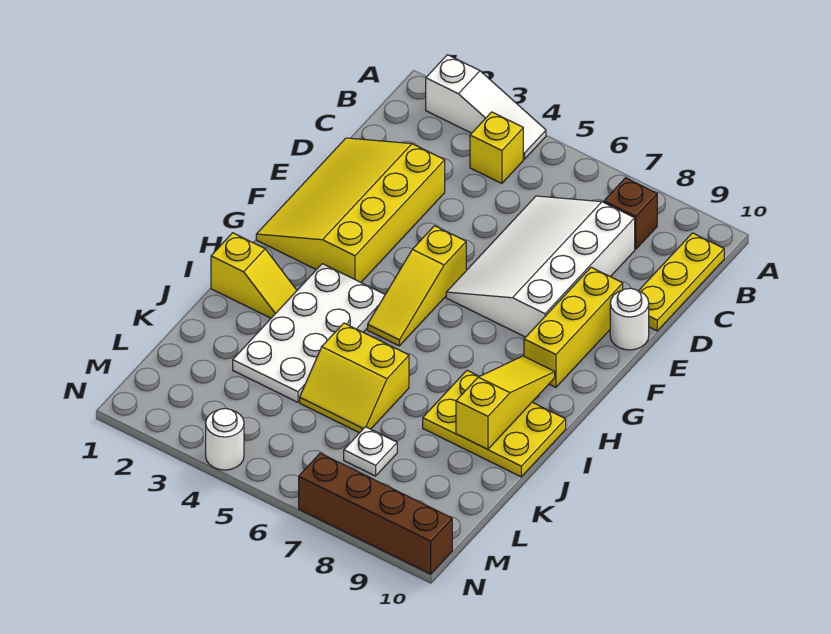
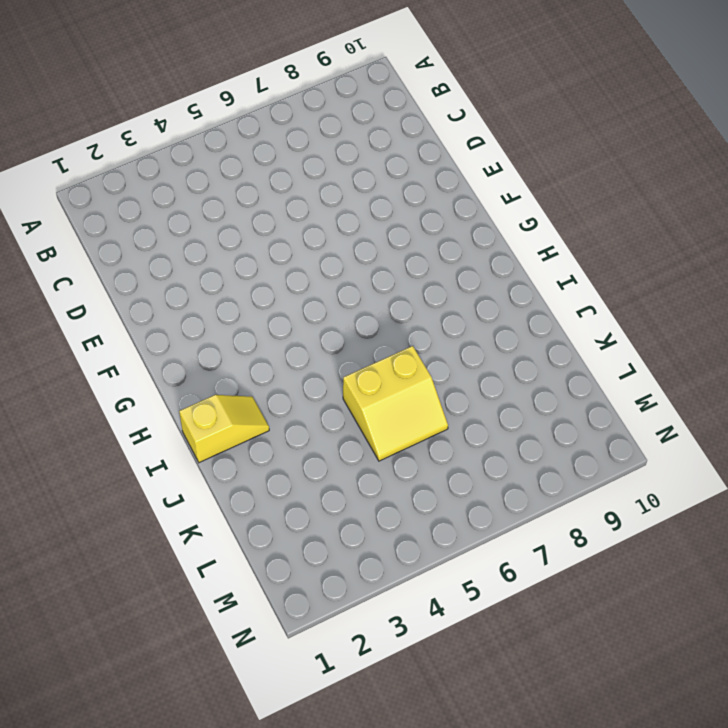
none -> white 1x3 slope [426,55,546,159]
none -> yellow 1x1 brick [470,112,523,183]
none -> brown 1x1 brick [604,178,657,249]

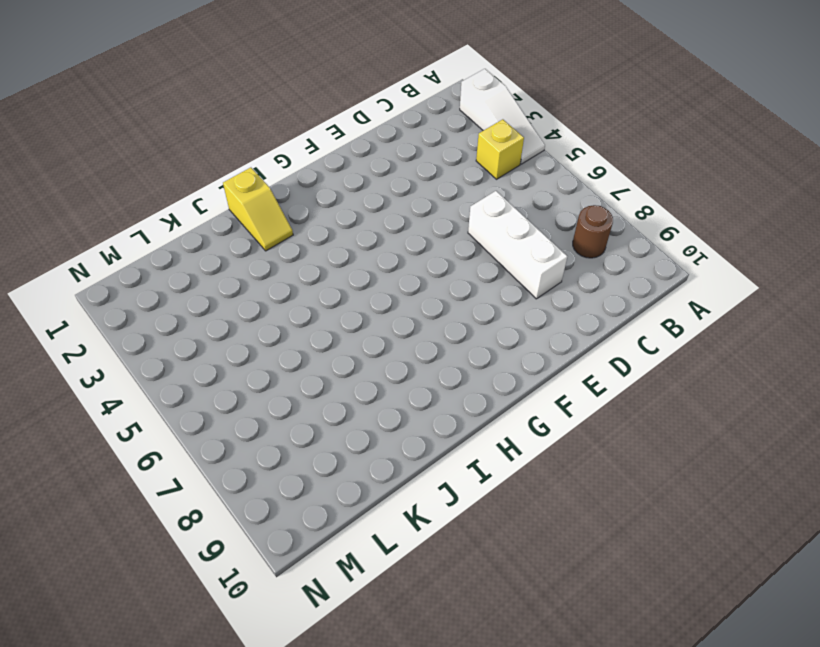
brown 1x1 round brick [573,205,613,258] -> brown 1x1 brick [604,178,657,249]
white 1x3 brick [468,191,567,299] -> white 3x4 slope [446,196,635,337]
none -> yellow 1x3 plate [639,233,724,331]
none -> yellow 3x4 slope [256,138,445,282]
none -> yellow 1x3 brick [524,267,623,387]

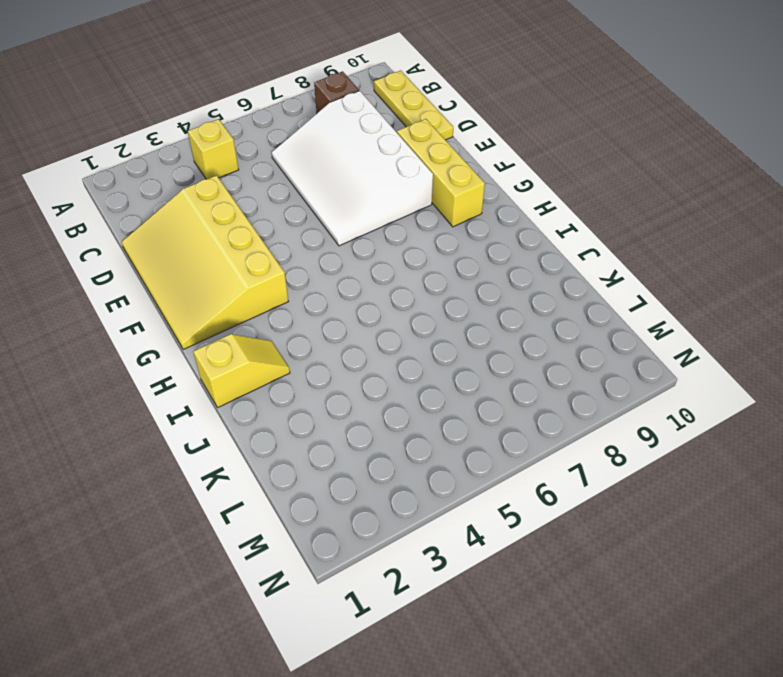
none -> white 1x3 slope [426,55,546,159]
none -> white 1x1 round brick [610,288,649,350]
none -> yellow 1x3 slope [368,226,466,346]

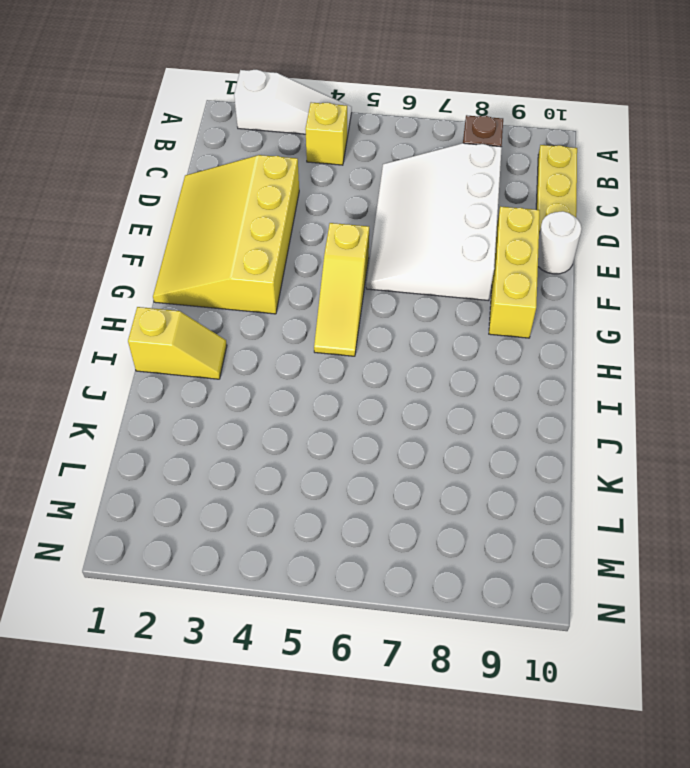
none -> white 2x4 plate [233,264,385,402]
none -> yellow 2x3 plate [423,371,566,477]
none -> yellow 2x2 slope [300,323,409,433]

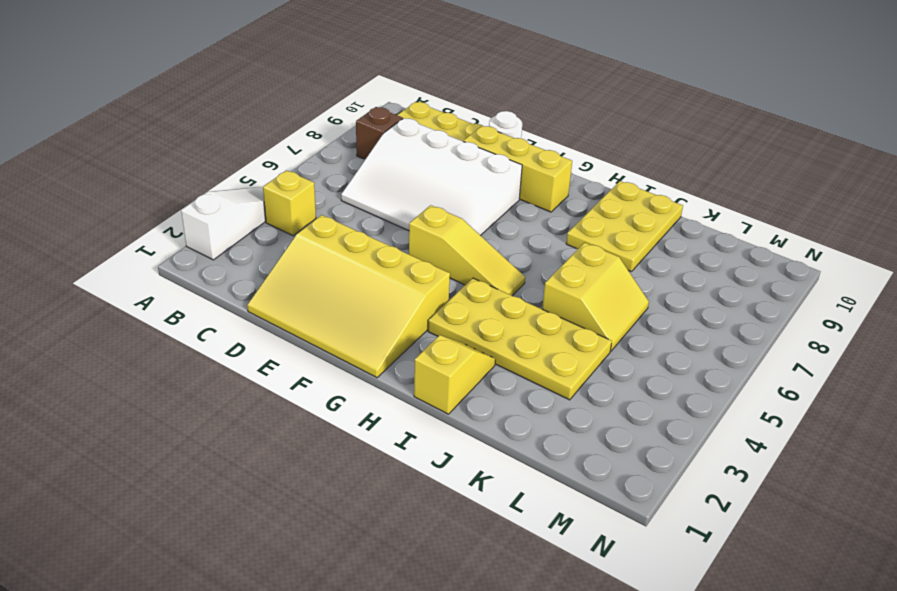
yellow 2x4 plate [428,278,612,400] -> white 2x4 plate [233,264,385,402]
none -> white 1x1 plate [344,427,397,476]
none -> white 1x1 round brick [206,408,244,470]
none -> brown 1x4 brick [299,453,452,574]

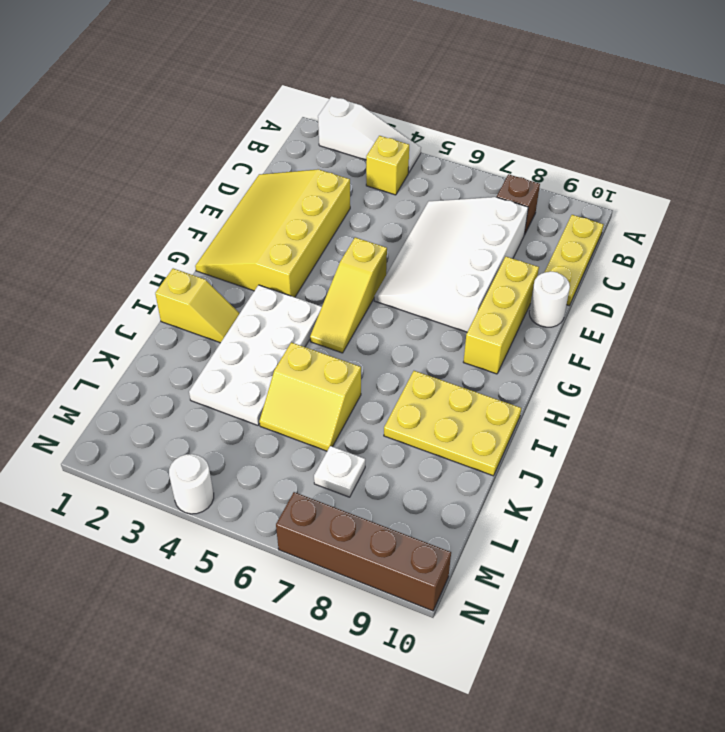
none -> yellow 1x3 slope [456,356,555,449]

